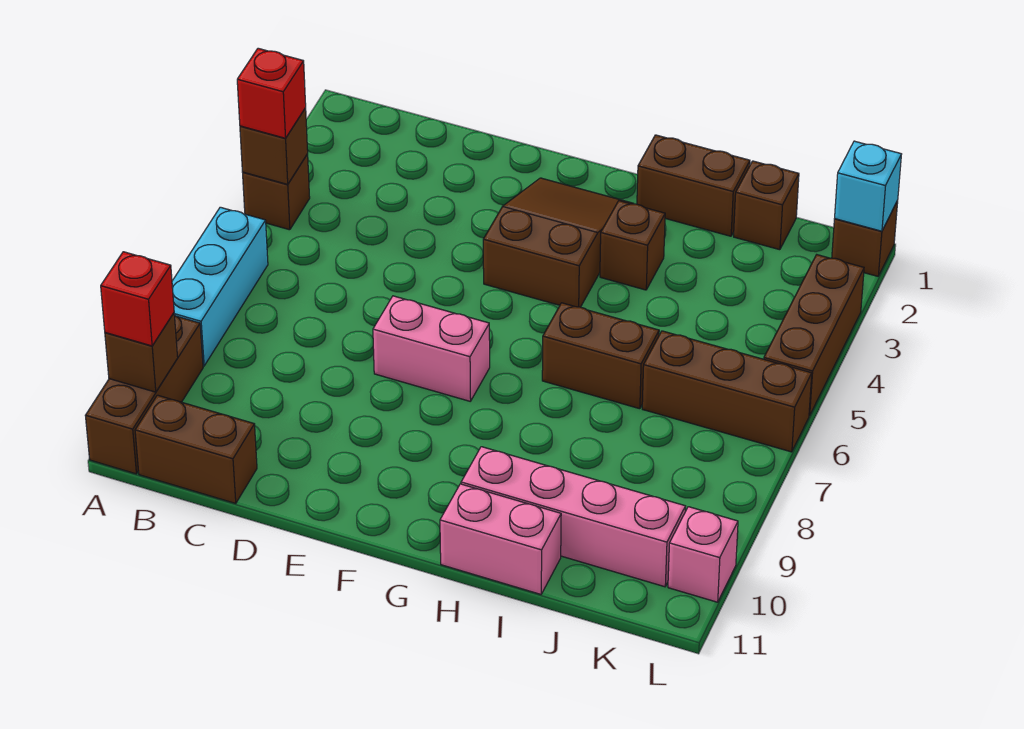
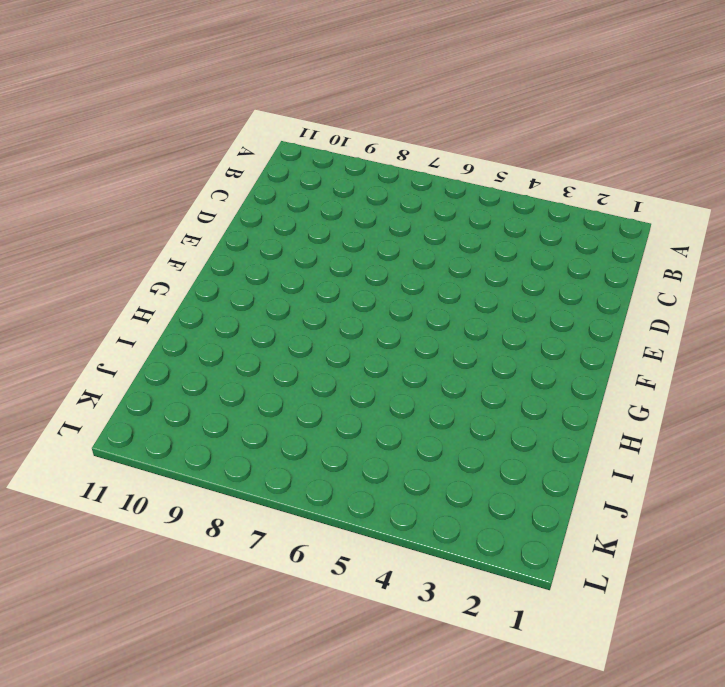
none -> brown 1x1 brick [243,154,310,230]
none -> cyan 1x3 brick [172,207,268,366]
none -> brown 1x3 brick [85,316,203,474]

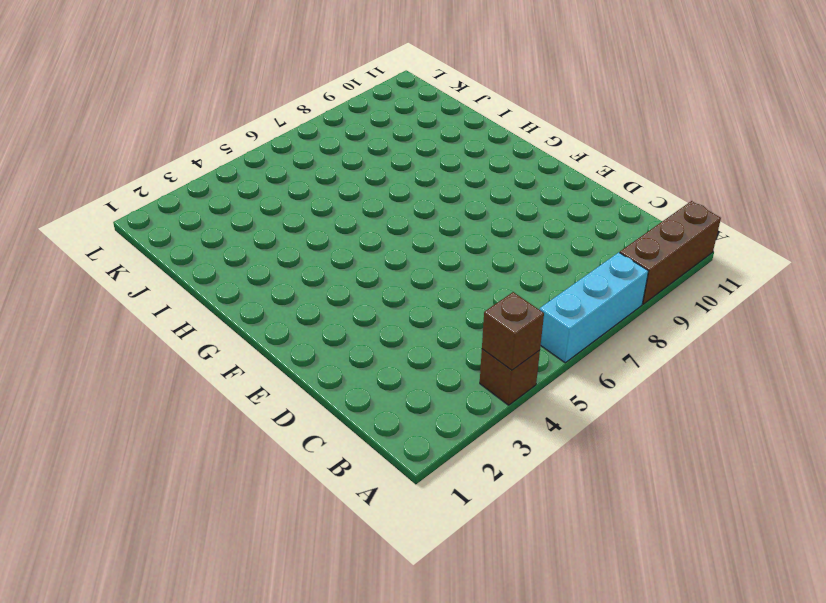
none -> brown 1x2 brick [135,395,257,503]
none -> pink 1x2 brick [373,296,490,401]
none -> brown 2x3 slope [483,178,633,307]

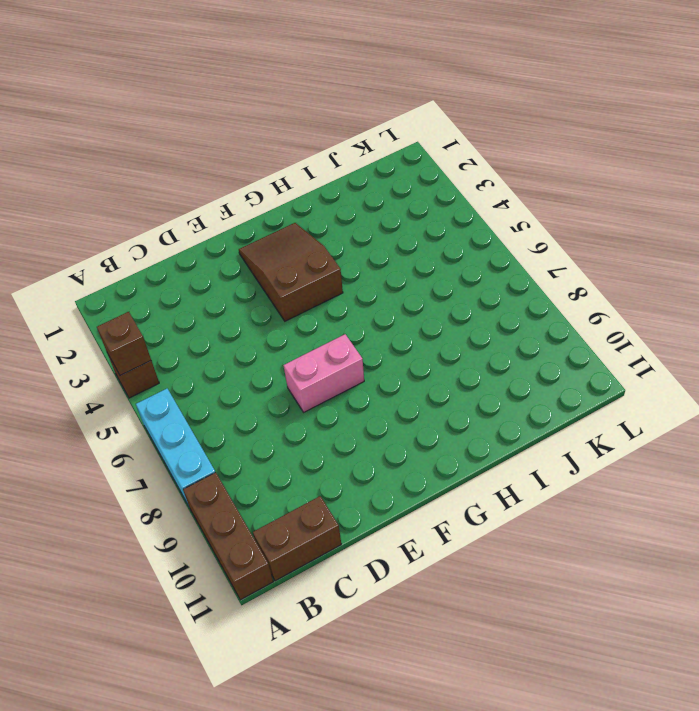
none -> brown 1x2 brick [637,135,750,236]
none -> brown 1x1 brick [600,201,665,290]
none -> brown 1x2 brick [542,303,659,409]

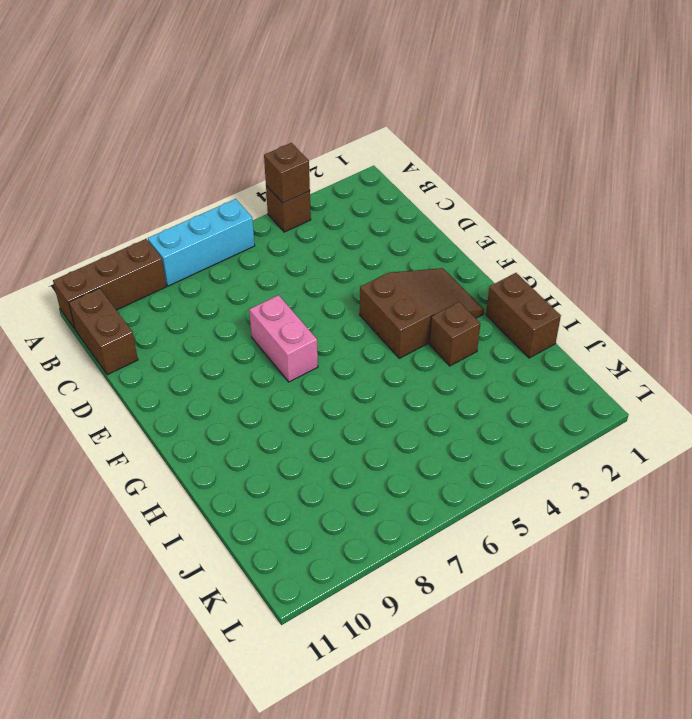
none -> brown 1x2 brick [542,303,659,409]
none -> pink 1x4 brick [461,447,686,587]
none -> pink 1x2 brick [440,484,561,594]

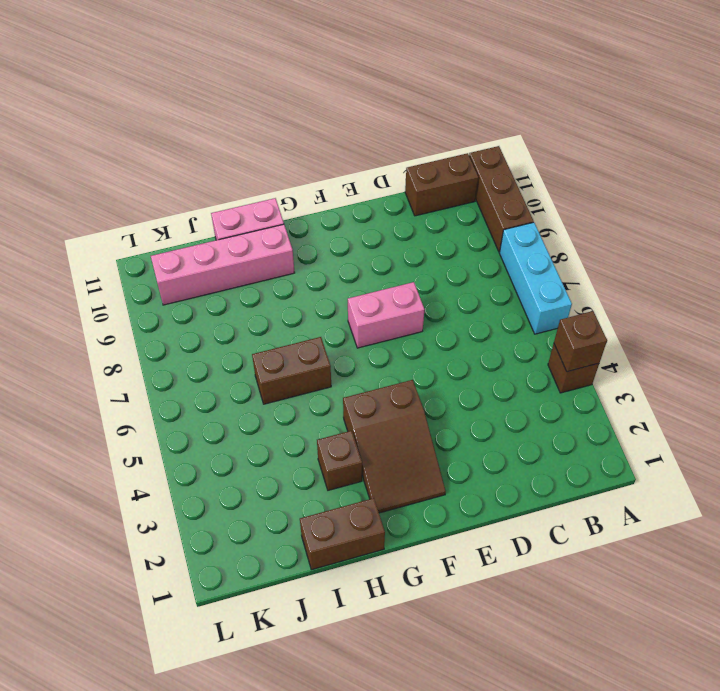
none -> brown 1x1 brick [734,161,799,250]
none -> brown 1x3 brick [642,331,812,452]
none -> brown 1x1 brick [832,201,898,276]

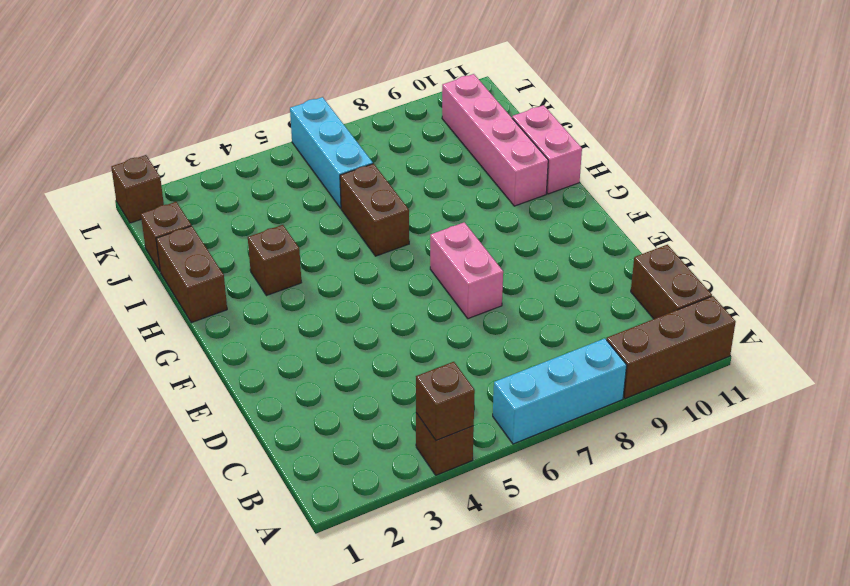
cyan 1x3 brick [290,97,373,208] -> brown 1x3 brick [642,331,812,452]
none -> brown 2x3 slope [483,178,633,307]
none -> brown 1x3 brick [764,255,864,416]
none -> pink 1x1 brick [668,507,738,602]

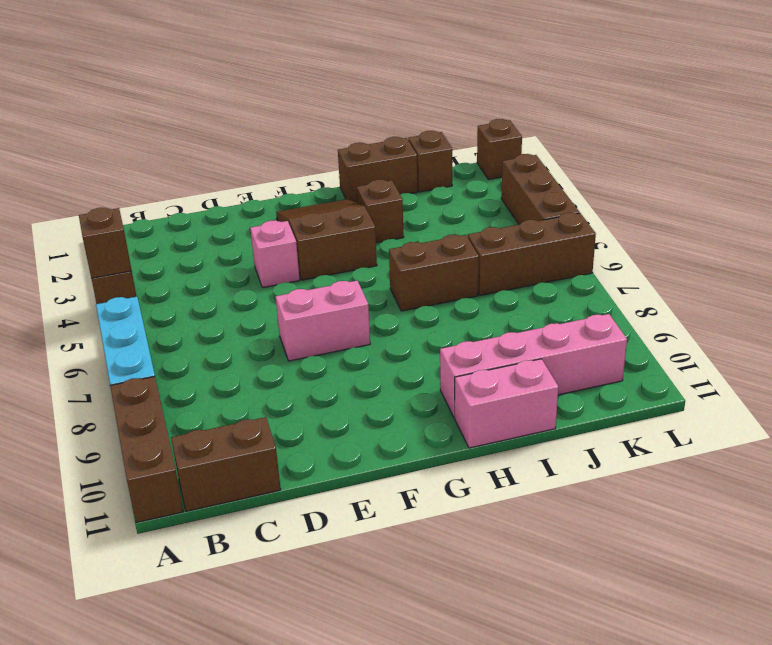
pink 1x1 brick [250,220,300,288] -> pink 1x1 brick moved to [668,507,738,602]
none -> brown 1x1 brick [105,313,178,392]
none -> cyan 1x1 brick [835,141,901,231]
none -> red 1x1 brick [237,48,306,138]

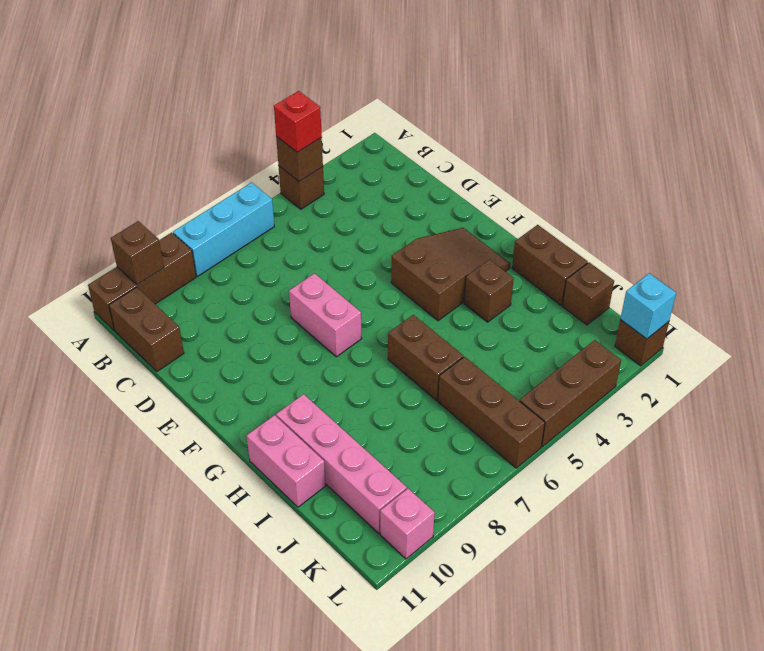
none -> red 1x1 brick [101,252,174,346]

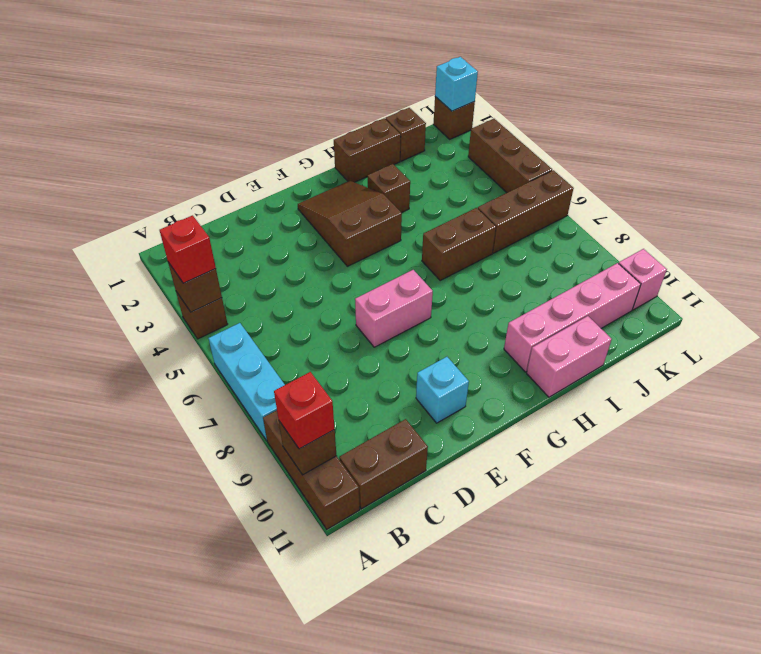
cyan 1x1 brick [416,357,469,423] -> none

